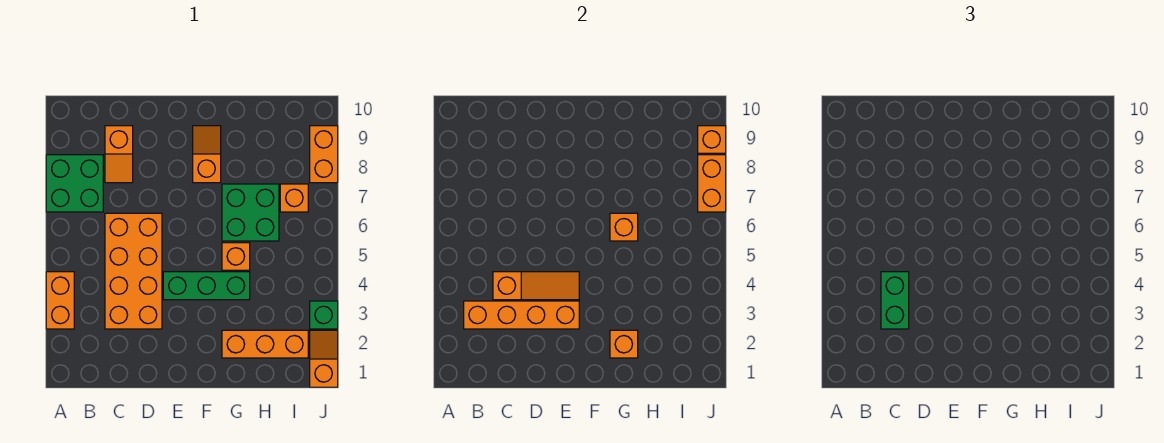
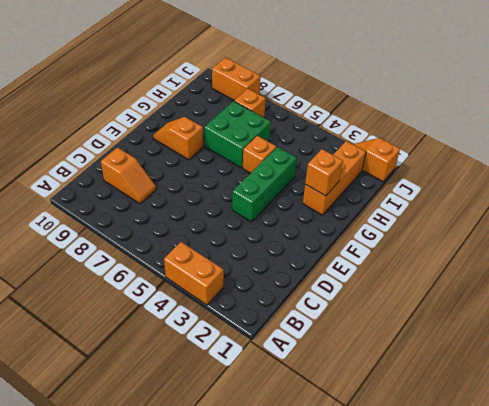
none -> green 2x2 brick [46,155,103,212]
none -> orange 2x4 brick [105,213,162,329]
none -> green 1x1 brick [310,301,338,329]

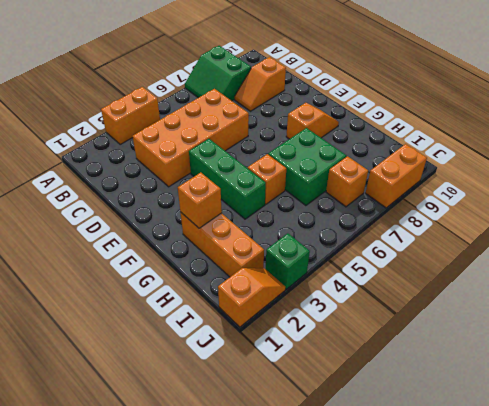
green 2x2 slope [185,46,251,101] -> green 2x2 brick [46,155,103,212]
none -> orange 1x4 brick [464,301,579,329]
none -> orange 1x3 slope [493,272,579,300]
none -> orange 1x1 brick [610,213,638,241]

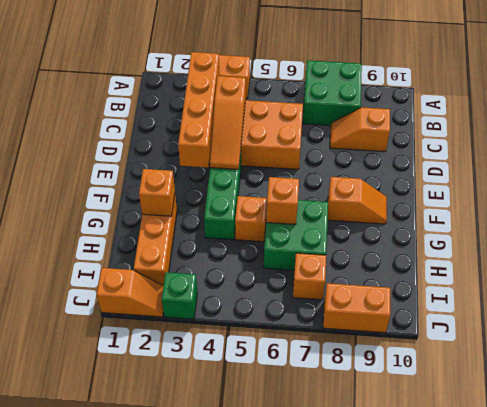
none -> orange 1x2 brick [698,155,726,212]
none -> orange 1x1 brick [698,126,726,153]
none -> green 1x2 brick [881,272,909,329]

